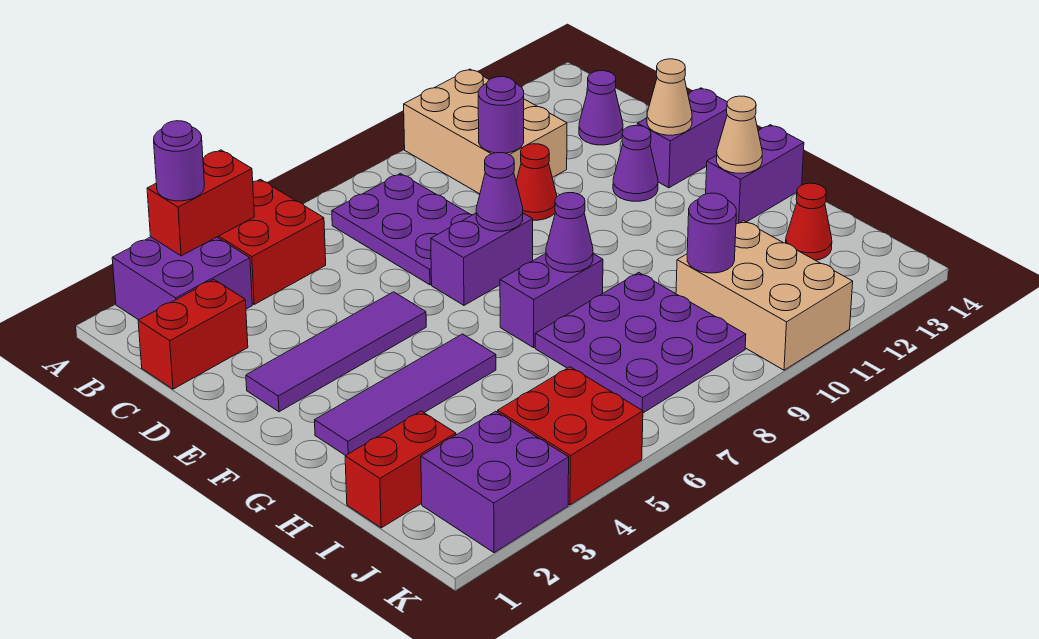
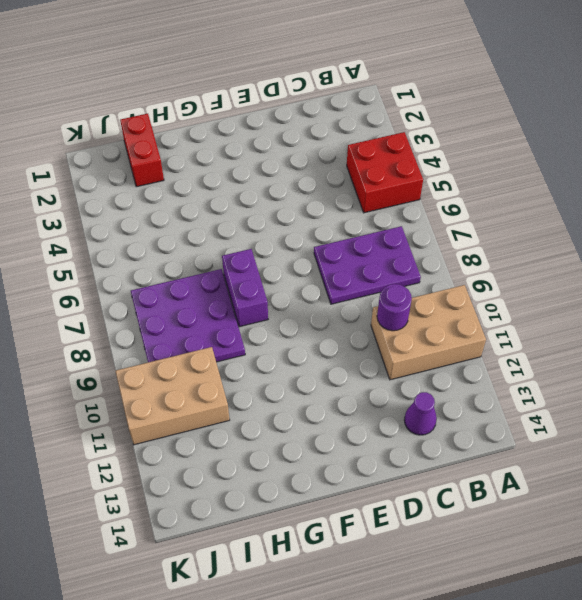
none -> purple 2x2 brick [112,237,252,320]
none -> red 1x2 brick [138,279,248,389]
none -> red 1x1 cone [516,144,557,220]

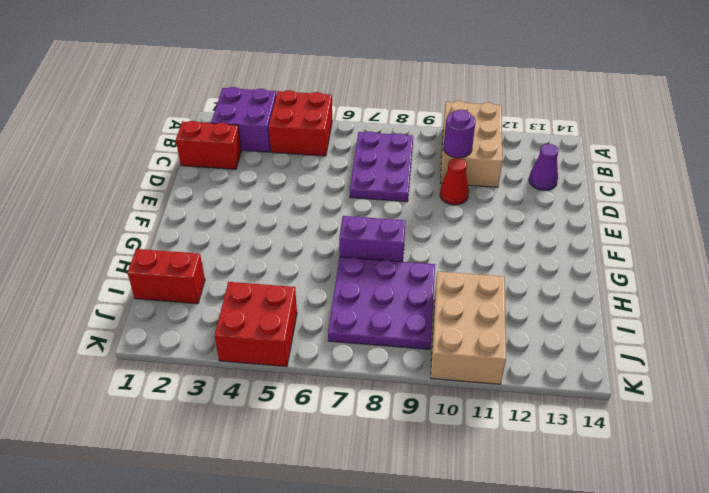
none -> purple 1x4 tile [246,292,426,412]
none -> purple 1x2 brick [431,213,533,305]
none -> purple 1x1 cone [613,125,658,201]

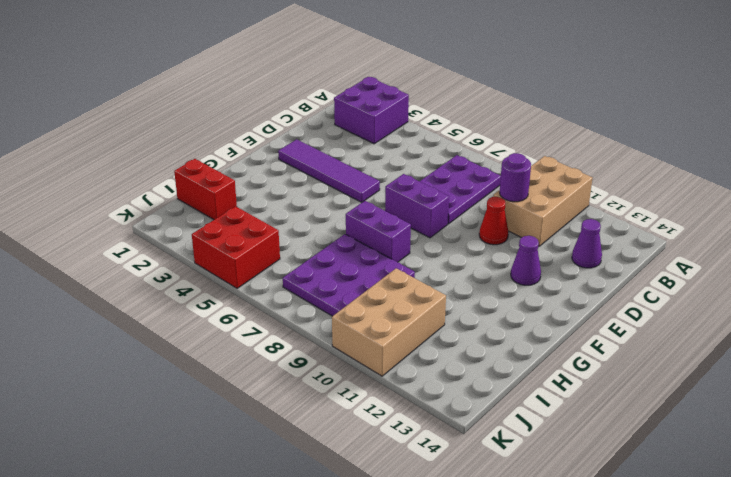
none -> red 2x2 brick [217,179,326,304]
none -> red 1x2 brick [138,279,248,389]
none -> purple 1x2 brick [637,88,727,188]

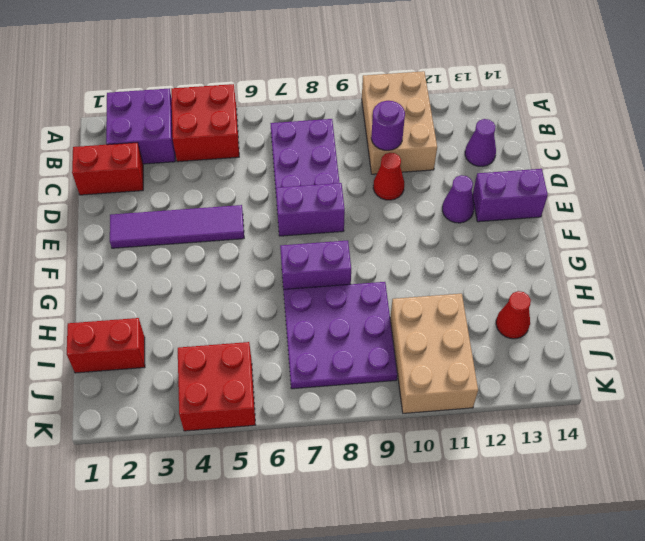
none -> purple 1x4 tile [315,334,496,456]
none -> purple 1x2 brick [706,125,804,224]
none -> purple 2x2 brick [421,411,569,553]

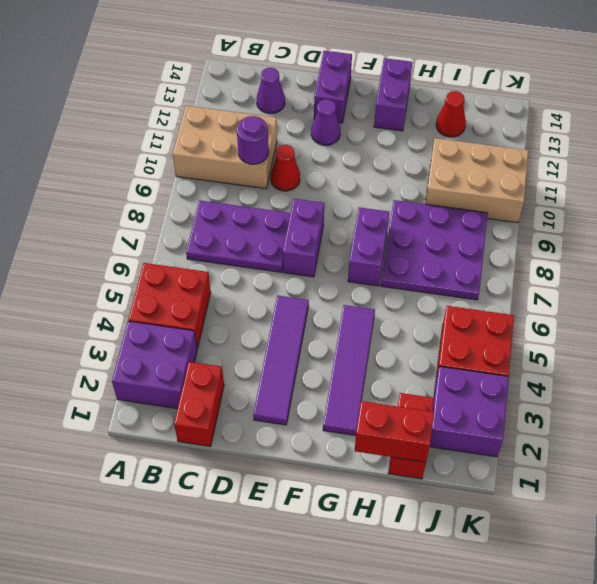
red 1x2 brick [355,401,434,462] -> red 1x2 brick turned to [147,150,254,256]
none -> purple 1x1 cone [476,153,523,231]
none -> tan 1x1 cone [647,59,692,135]
none -> purple 1x1 cone [546,193,593,272]

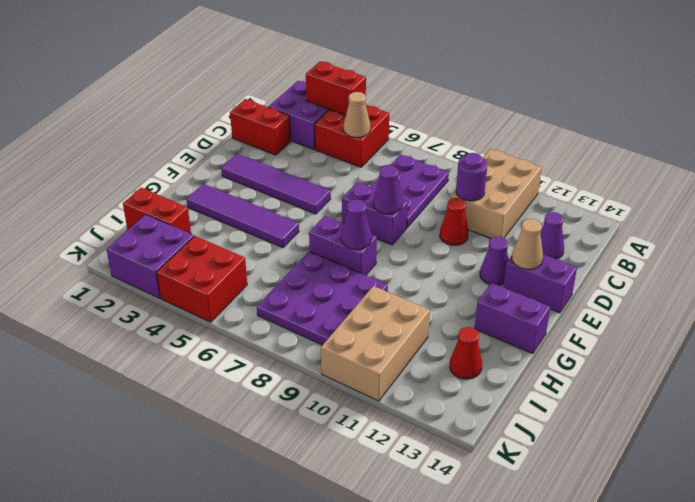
tan 1x1 cone [344,92,370,137] -> tan 1x1 cone moved to [717,96,762,173]
none -> purple 1x1 round brick [687,193,736,273]
none -> purple 1x1 round brick [154,121,204,201]

